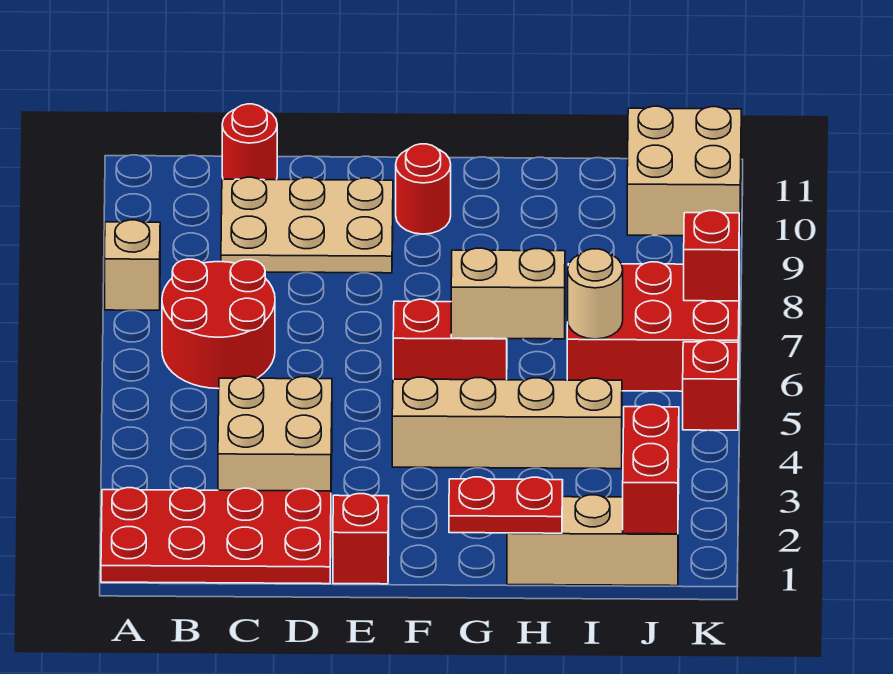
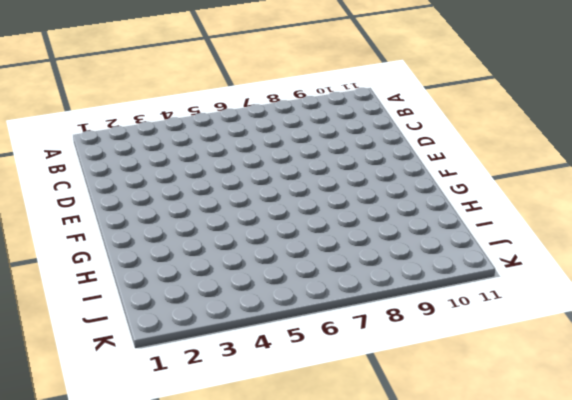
none -> red 2x4 plate [101,488,331,584]
none -> tan 1x1 brick [105,220,160,310]
none -> red 2x2 round brick [162,259,275,389]

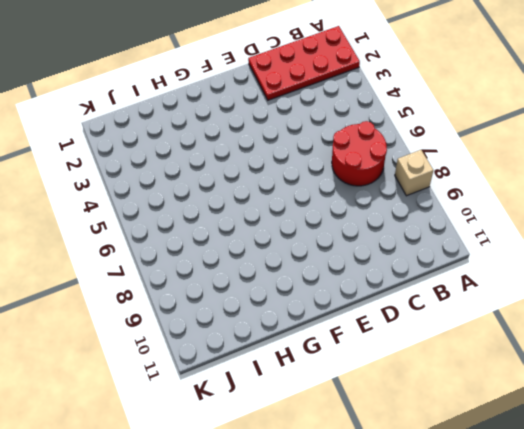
none -> tan 2x2 brick [218,376,332,491]
none -> tan 2x3 plate [221,177,393,273]
none -> red 1x1 round brick [222,104,277,180]

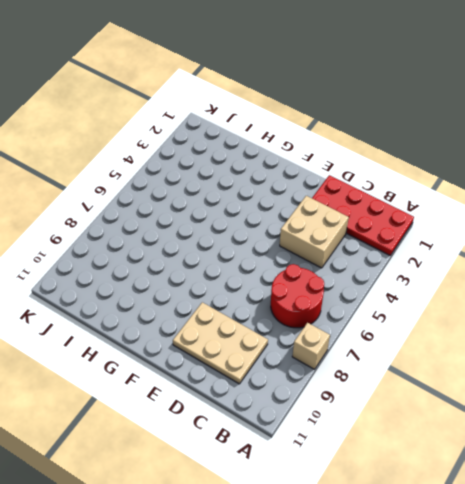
none -> red 1x1 round brick [222,104,277,180]
none -> red 1x1 brick [333,494,389,584]
none -> tan 1x4 brick [392,377,622,469]

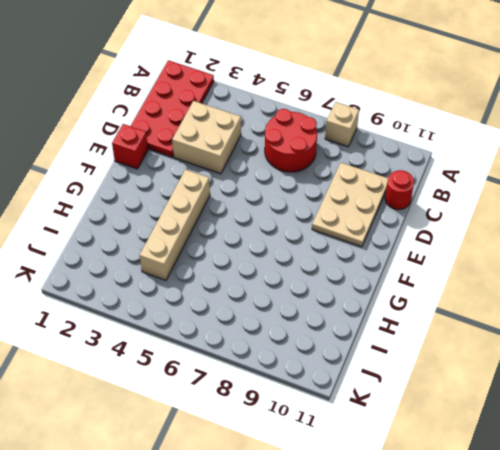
none -> red 1x2 brick [393,299,507,380]
none -> red 1x1 round brick [396,144,451,234]
none -> tan 1x3 brick [507,495,678,586]

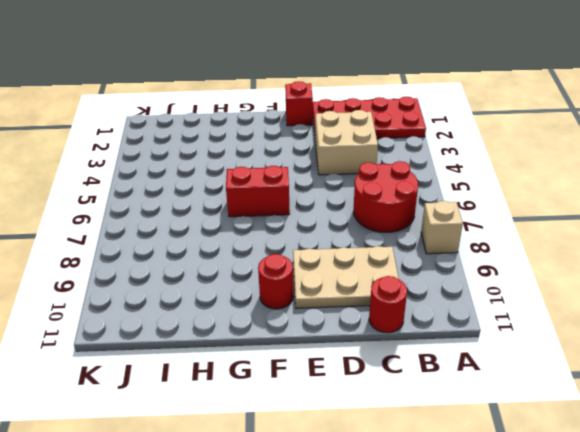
none -> tan 1x4 brick [392,377,622,469]
none -> tan 1x3 brick [507,495,678,586]
none -> red 2x3 brick [567,262,739,391]

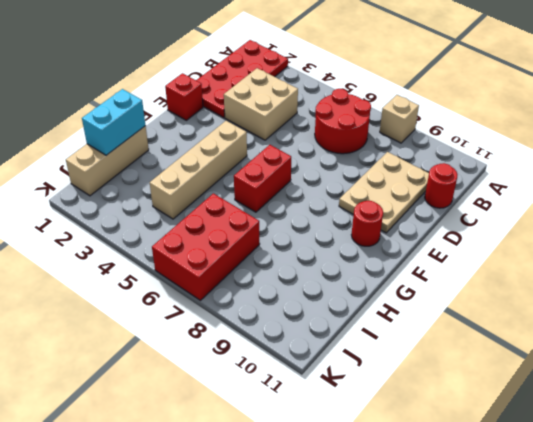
cyan 1x2 brick [82,89,146,155] -> red 1x2 plate [449,477,563,533]
none -> tan 2x2 brick [627,106,741,236]
none -> red 1x1 brick [683,340,738,430]
none -> tan 1x2 brick [451,248,565,339]

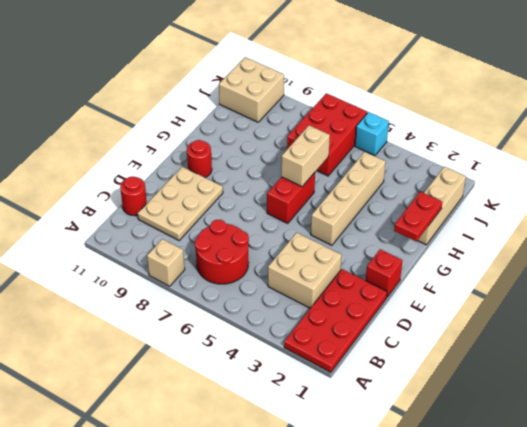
cyan 1x1 brick [355,112,389,156] -> red 1x1 brick [683,340,738,430]
none -> tan 1x1 round brick [568,249,623,339]
none -> red 1x2 brick [623,405,679,534]
none -> red 1x1 brick [684,211,739,301]

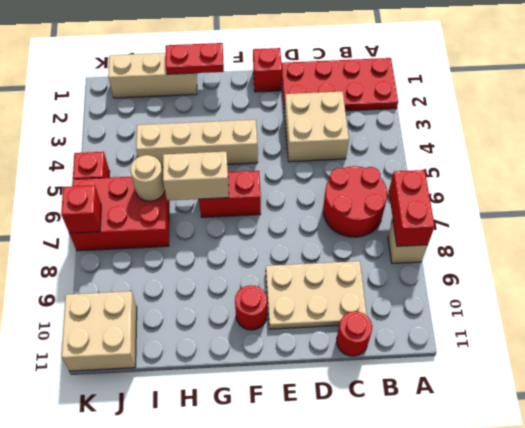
red 1x2 brick [389,170,435,246] -> red 1x2 brick moved to [623,405,679,534]

